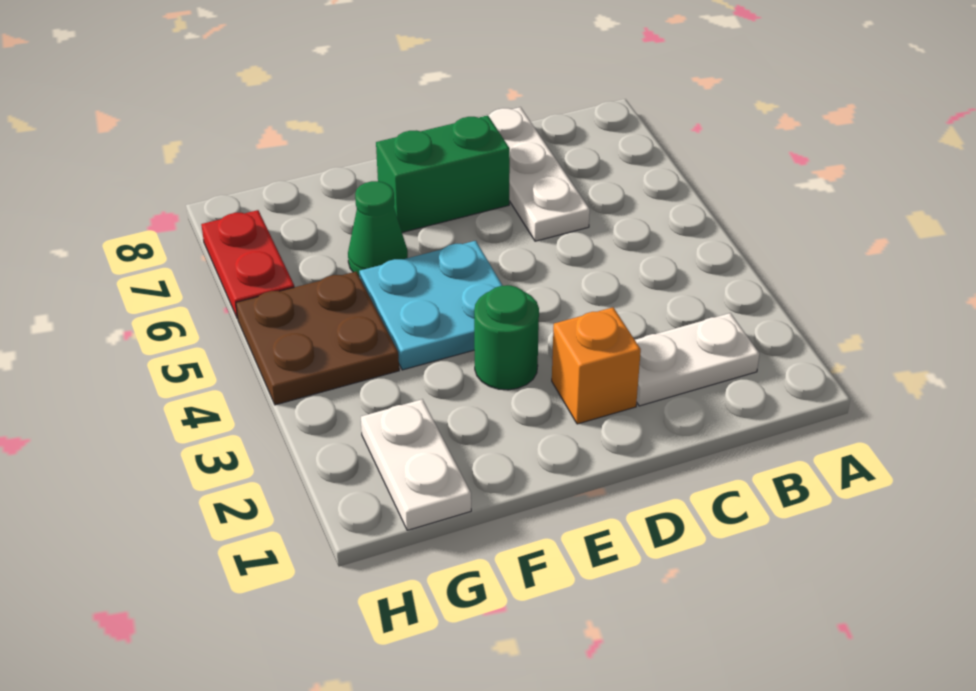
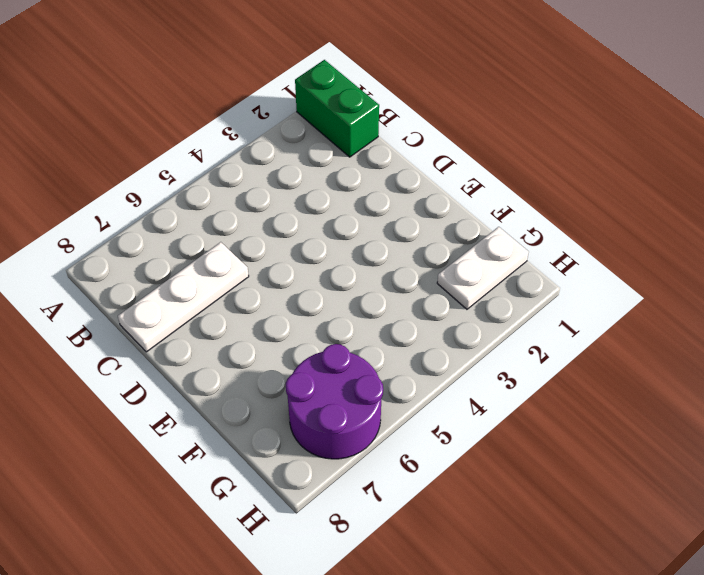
green 1x2 brick [295,60,379,157] -> green 1x2 brick moved to [376,115,510,232]
purple 2x2 round brick [286,344,383,459] -> red 1x2 plate [201,210,294,319]
none -> white 1x2 plate [635,313,759,406]
none -> orange 1x1 brick [552,307,641,424]

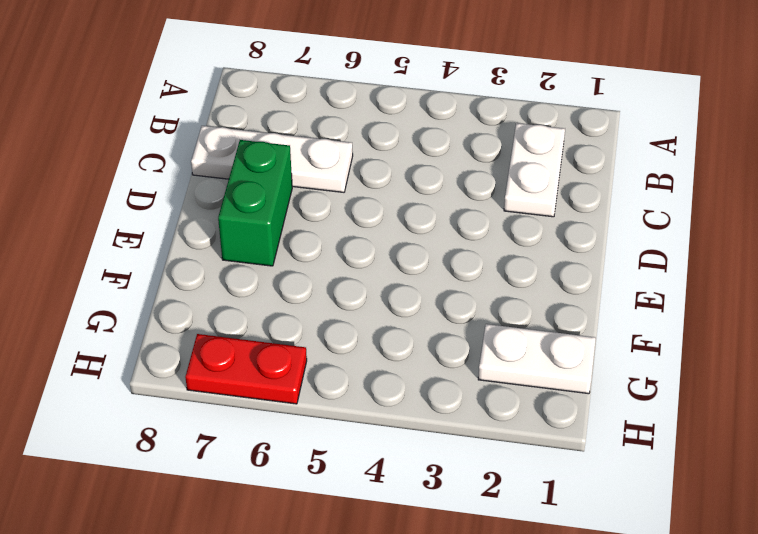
none -> orange 1x1 brick [552,307,641,424]
none -> green 1x1 round brick [474,285,539,390]

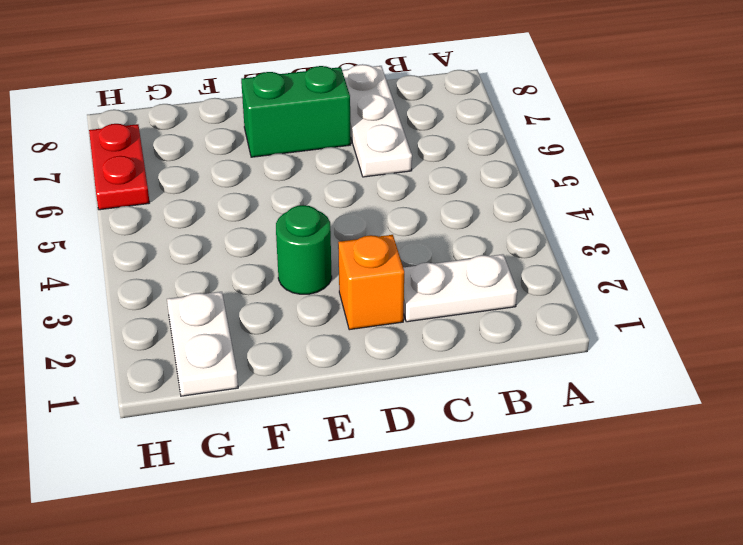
none -> cyan 2x2 plate [359,241,503,370]
none -> green 1x1 cone [348,181,408,277]

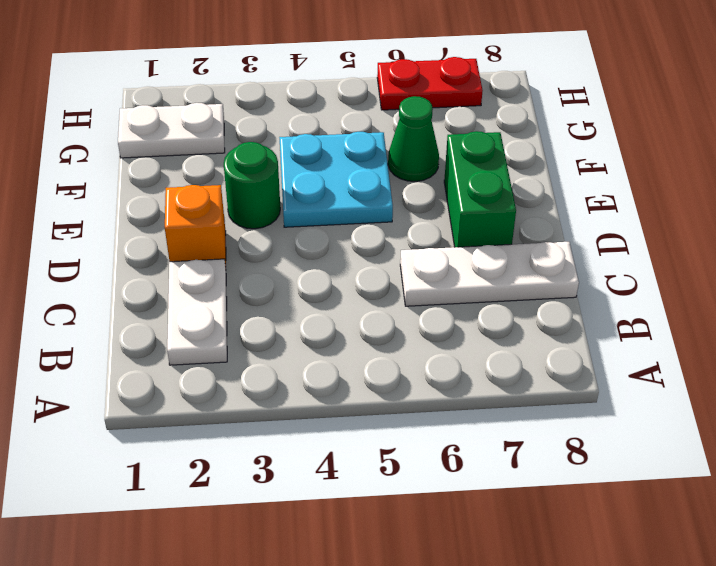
none -> brown 2x2 plate [236,272,399,405]

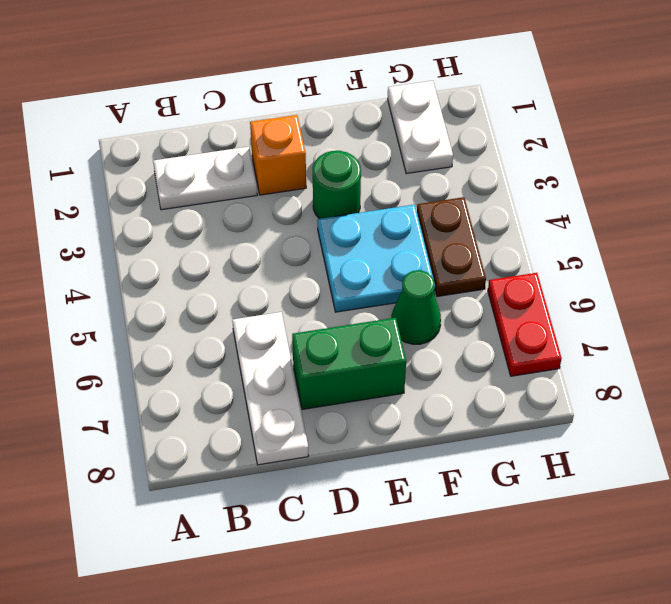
brown 1x2 plate [417,197,486,297] -> brown 2x2 plate [236,272,399,405]

